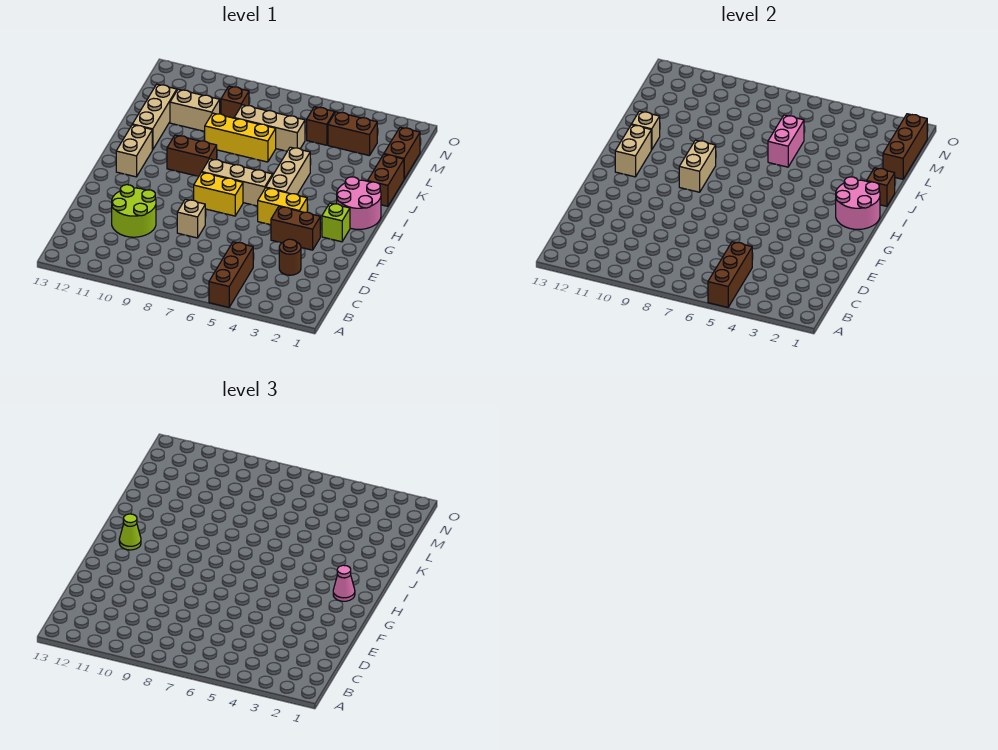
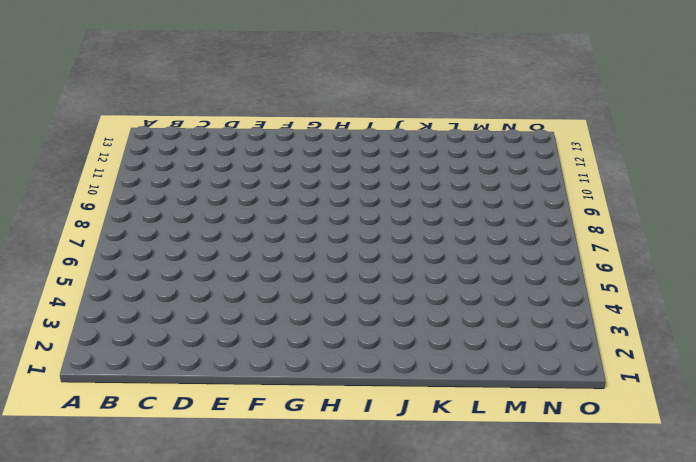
none -> brown 1x3 brick [209,242,253,307]
none -> brown 1x1 round brick [279,239,301,275]
none -> lime 2x2 round brick [112,185,156,237]
none -> tan 1x1 brick [177,199,205,238]

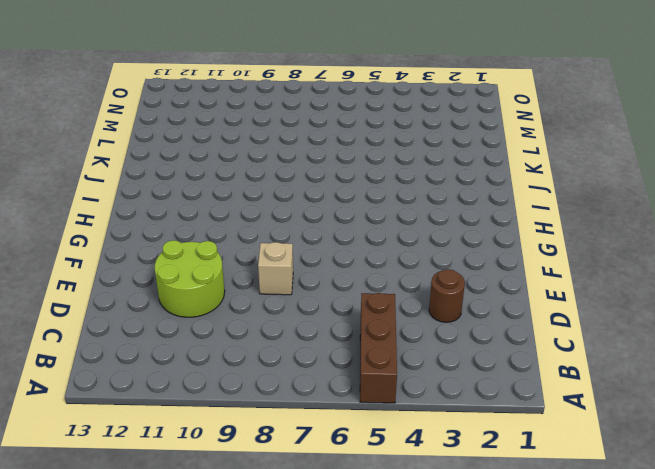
none -> brown 1x2 brick [271,207,320,250]
none -> lime 1x1 brick [322,203,350,242]
none -> yellow 1x2 brick [258,188,307,225]
none -> yellow 1x2 brick [194,172,243,216]

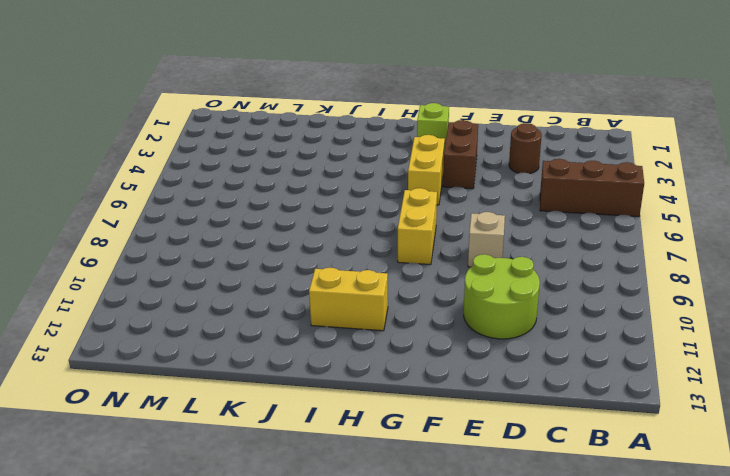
yellow 1x2 brick [309,267,388,331] -> none
none -> pink 2x2 round brick [337,177,381,229]
none -> tan 1x3 brick [266,147,310,194]
none -> tan 1x3 brick [202,159,273,206]
none -> tan 1x2 brick [116,125,152,177]

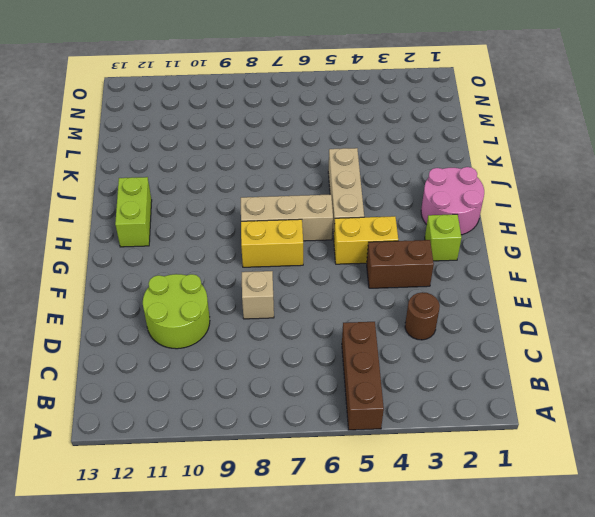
lime 1x2 brick [115,177,152,247] -> tan 1x2 brick [116,125,152,177]
none -> brown 1x2 brick [167,135,217,177]
none -> brown 1x2 brick [368,154,404,206]
none -> tan 1x3 brick [132,84,177,150]
none -> yellow 1x3 brick [205,113,276,162]

